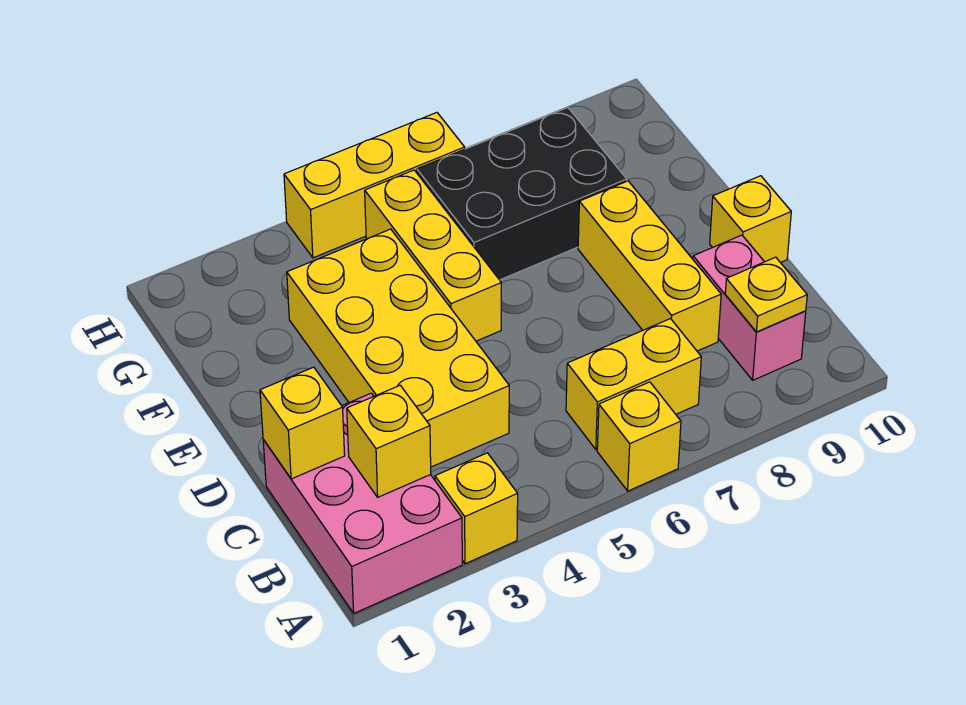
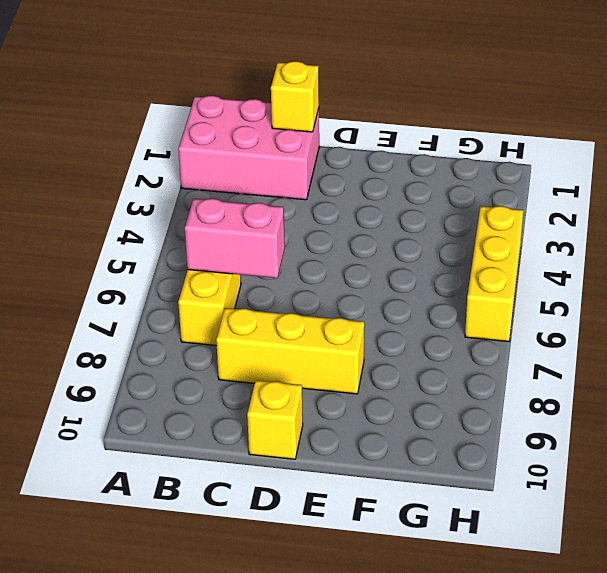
pink 1x2 brick [185,198,285,278] -> pink 1x2 brick moved to [693,235,806,380]
none -> yellow 1x1 brick [435,453,518,564]
none -> yellow 1x1 brick [597,382,681,491]
none -> yellow 2x4 brick [287,229,509,467]

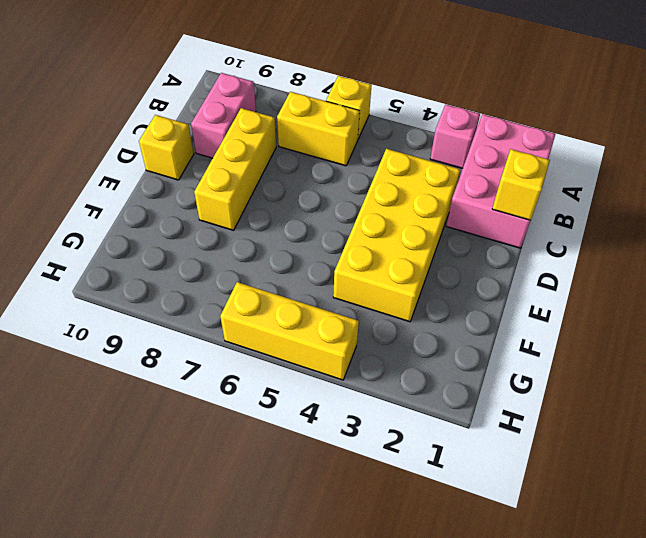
pink 1x1 brick [430,104,480,168] -> yellow 1x1 brick [435,453,518,564]
none -> yellow 1x3 brick [365,170,501,341]
none -> black 2x3 brick [417,107,627,280]
none -> yellow 1x1 brick [347,385,431,497]

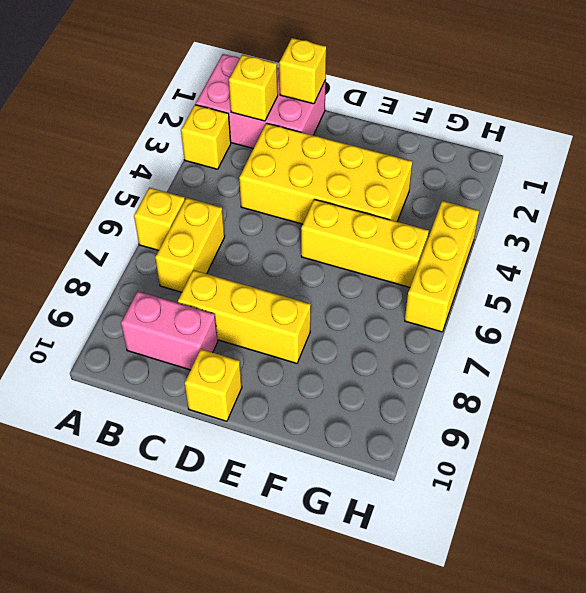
none -> black 2x3 brick [417,107,627,280]
none -> yellow 1x1 plate [725,257,807,332]

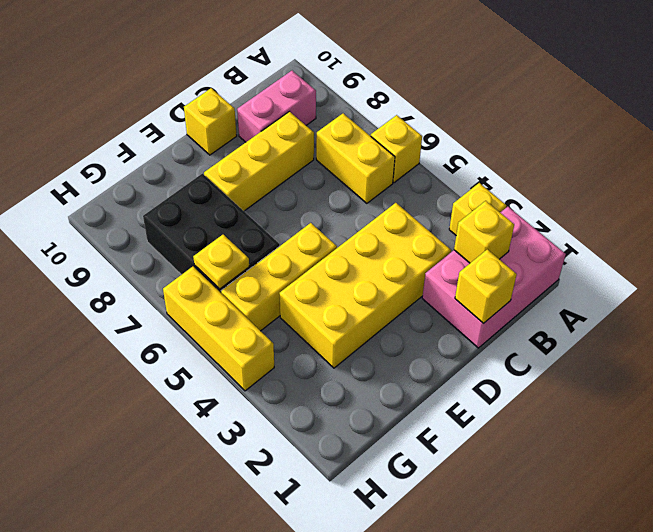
yellow 1x1 plate [193,235,249,289] -> yellow 1x1 plate moved to [725,257,807,332]

